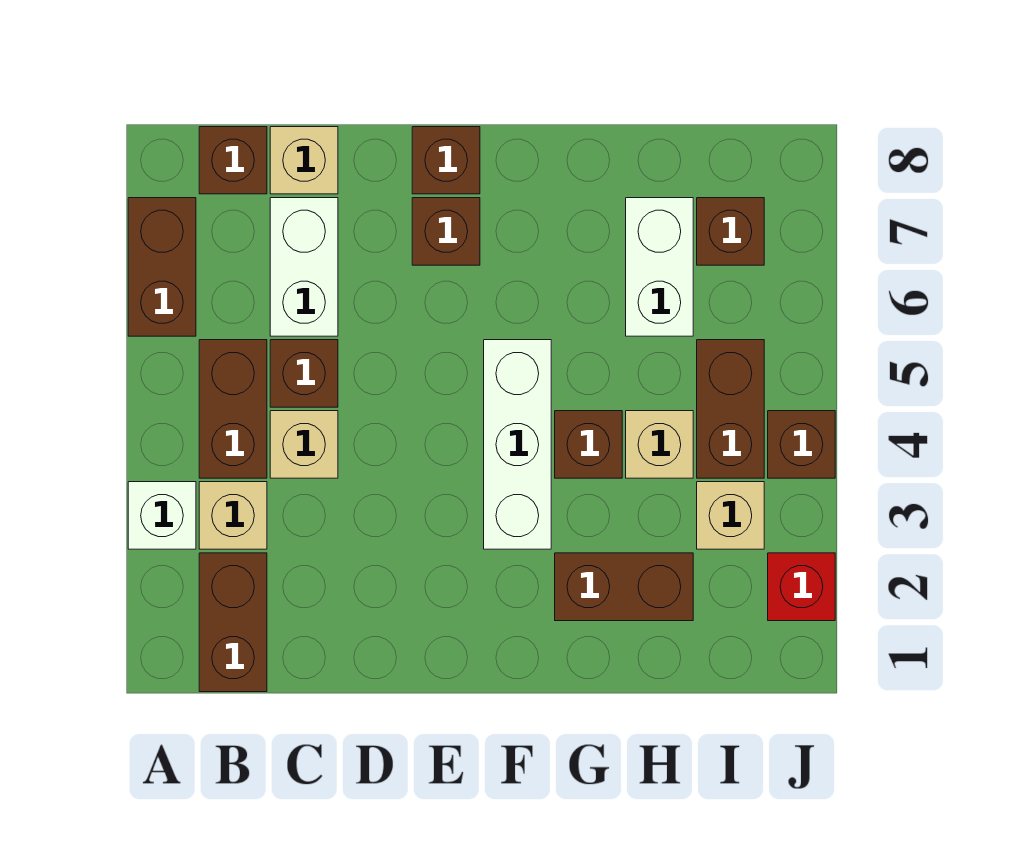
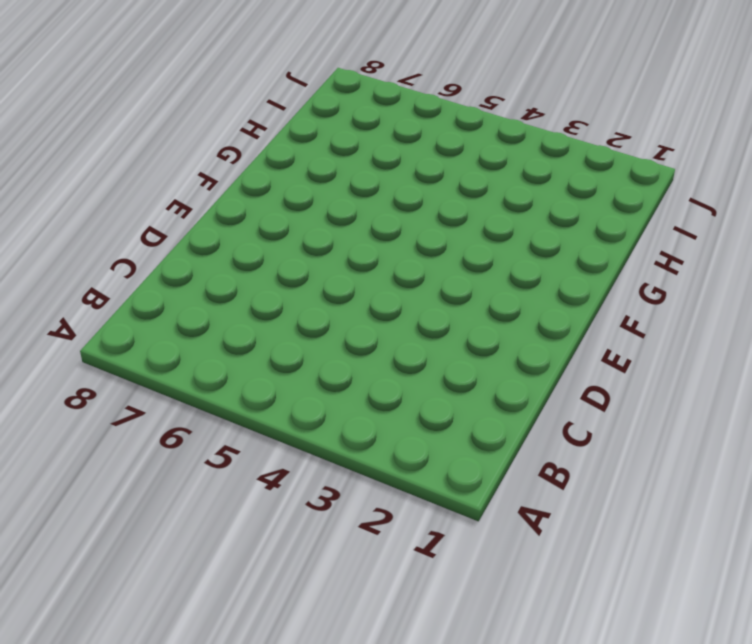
none -> white 1x1 brick [128,482,196,549]
none -> brown 1x2 brick [128,198,196,336]
none -> brown 1x2 brick [199,553,267,692]

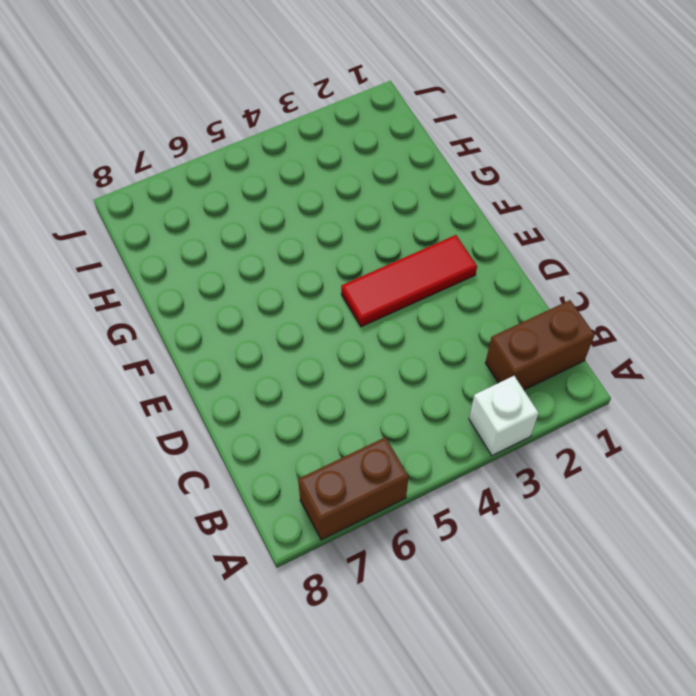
red 1x3 tile [341,235,477,327] -> none
none -> tan 1x1 brick [199,482,267,549]
none -> brown 1x2 brick [199,340,267,478]
none -> brown 1x1 brick [199,127,267,194]

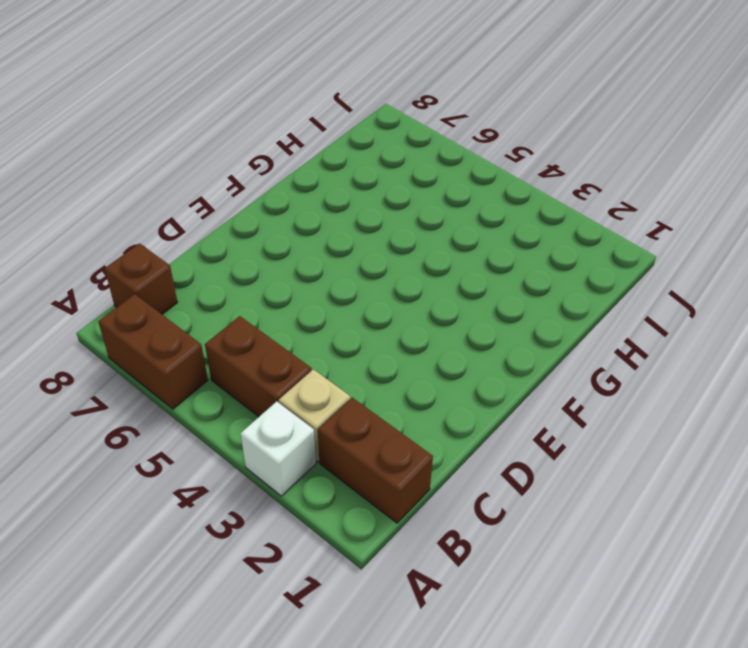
none -> tan 1x1 brick [270,411,338,478]
none -> brown 1x1 brick [270,340,338,407]
none -> white 1x2 brick [270,198,338,336]

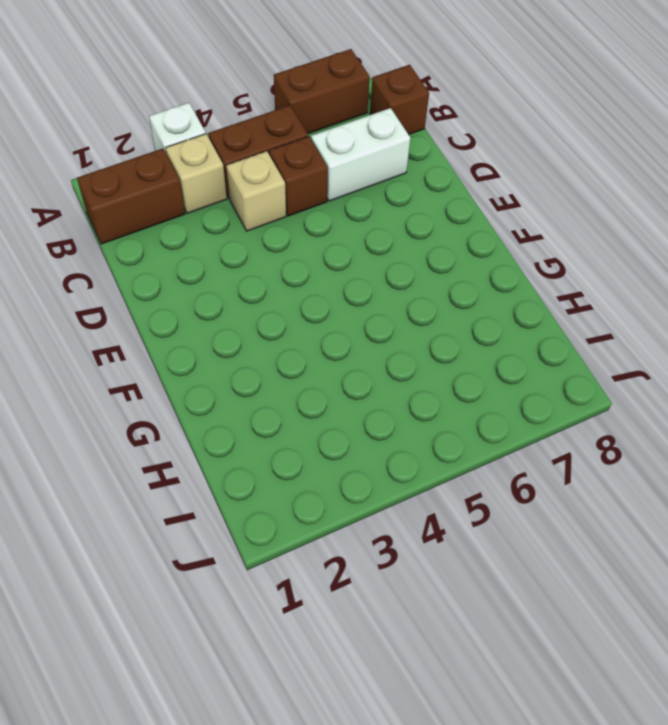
none -> tan 1x1 brick [270,127,338,194]
none -> brown 1x1 brick [412,198,480,265]
none -> brown 1x1 brick [412,127,480,194]

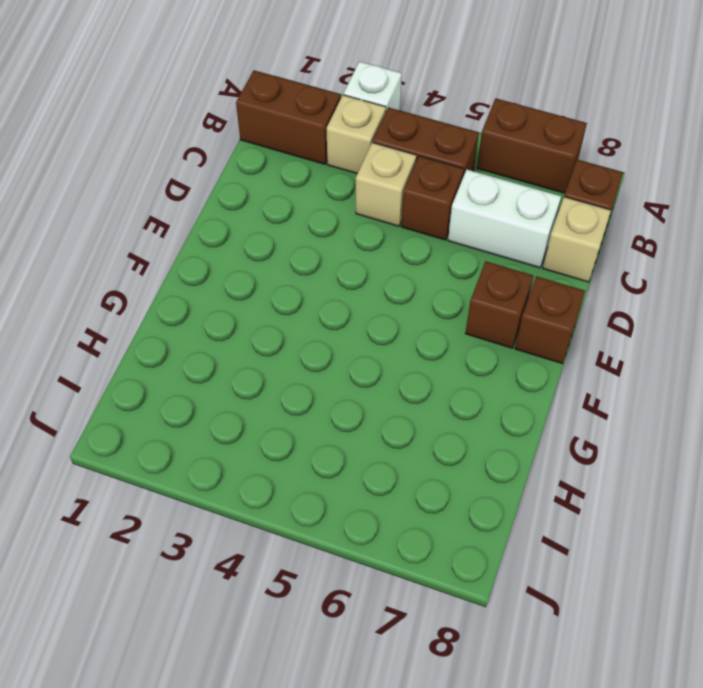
none -> white 1x3 brick [484,340,551,549]
none -> brown 1x2 brick [555,553,693,621]
none -> brown 1x1 brick [555,411,622,478]

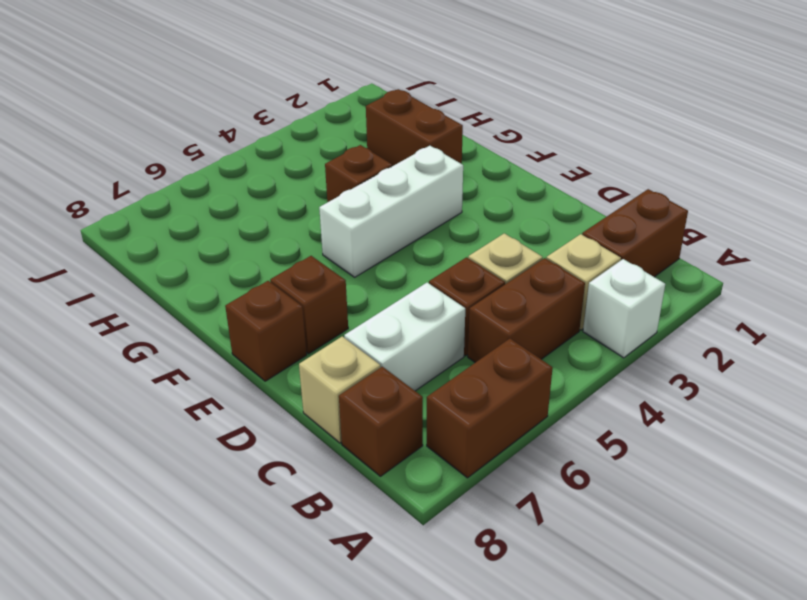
none -> tan 1x1 brick [626,411,693,478]
none -> white 1x2 brick [626,198,693,336]
none -> tan 1x1 brick [697,482,764,549]

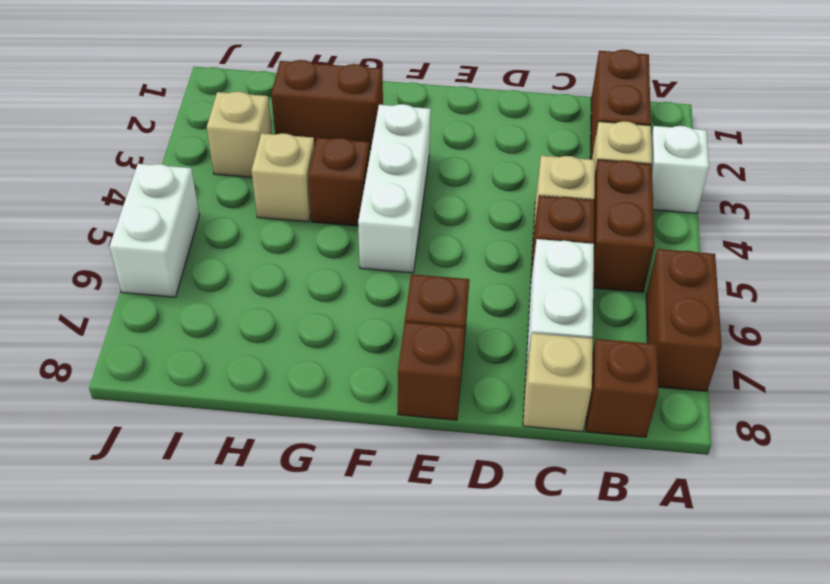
white 1x2 brick [109,164,199,297] -> white 1x2 brick moved to [626,198,693,336]
none -> brown 1x2 brick [697,340,764,478]
none -> brown 1x1 brick [697,198,764,265]
none -> red 1x1 brick [768,553,835,621]

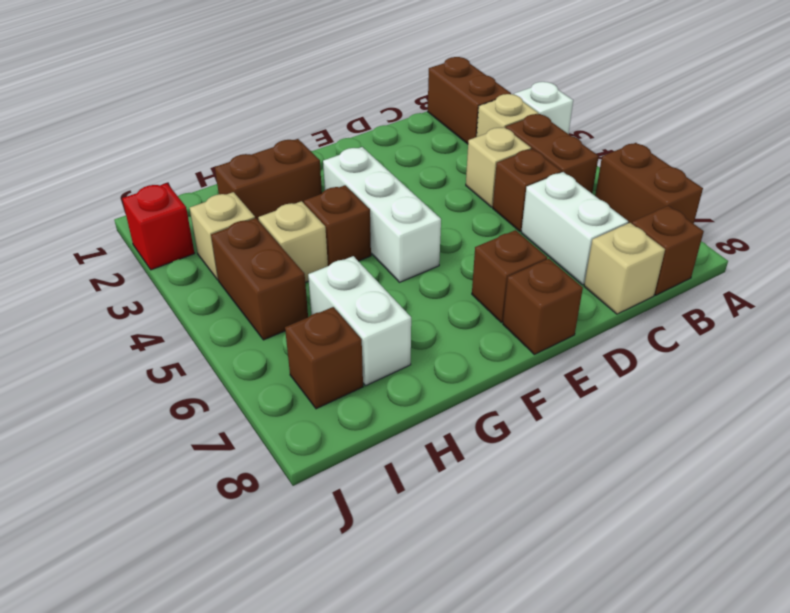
none -> brown 1x1 brick [768,411,835,478]

